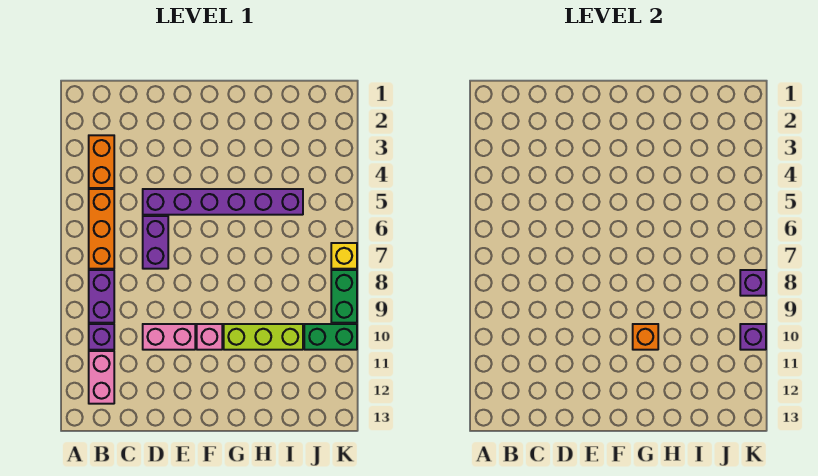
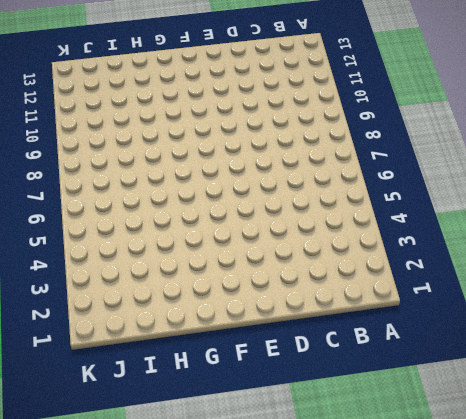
none -> orange 1x2 brick [89,135,114,188]
none -> orange 1x3 brick [89,189,114,269]
none -> purple 1x2 brick [89,270,114,323]

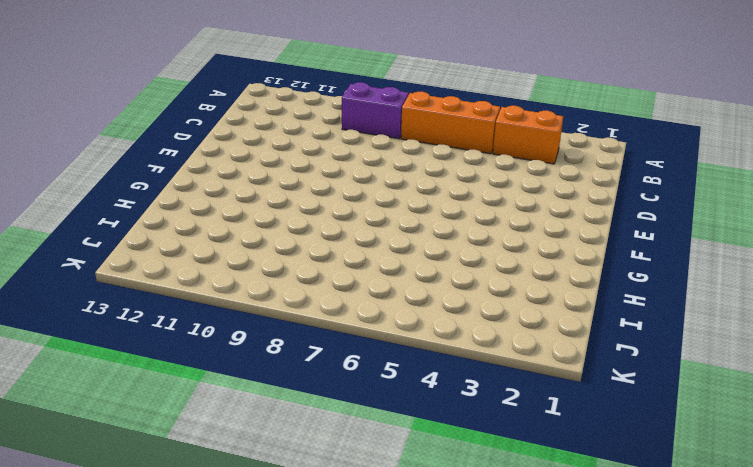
none -> purple 1x1 brick [89,324,114,350]
none -> pink 1x2 brick [89,351,114,404]
none -> purple 1x6 brick [143,189,303,215]

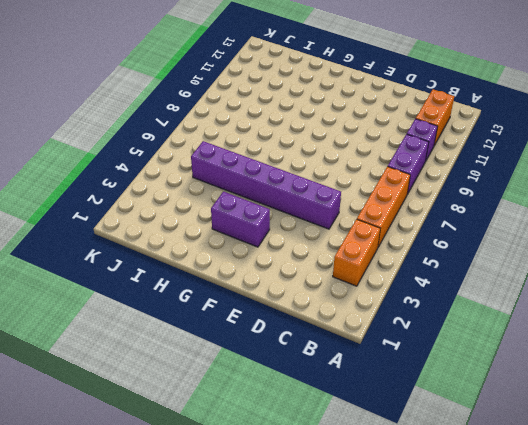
orange 1x2 brick [416,89,454,145] -> pink 1x2 brick [89,351,114,404]
purple 1x2 brick [211,192,270,247] -> purple 1x2 brick turned to [143,216,168,269]
none -> pink 1x2 brick [143,324,195,350]
none -> pink 1x1 brick [197,324,222,350]
none -> lime 1x3 brick [224,324,303,350]

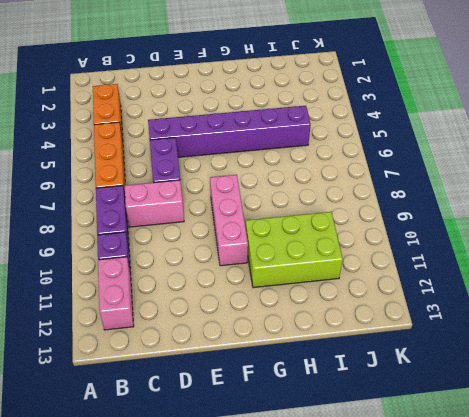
pink 1x2 brick [125,180,184,227] -> pink 1x2 brick moved to [143,324,195,350]
pink 1x3 brick [210,175,248,266] -> pink 1x1 brick [197,324,222,350]
lime 2x3 brick [245,212,343,288] -> lime 1x3 brick [224,324,303,350]
none -> green 1x2 brick [304,324,357,350]
none -> yellow 1x1 brick [331,243,357,269]
none -> green 1x2 brick [331,270,357,323]

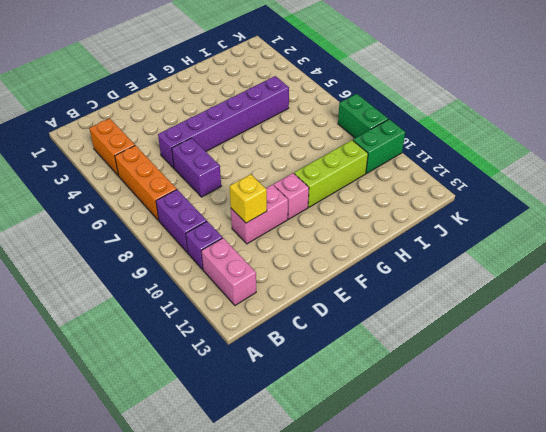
yellow 1x1 brick [230,174,267,223] -> yellow 1x1 brick moved to [331,243,357,269]
none -> orange 1x1 brick [633,324,658,350]
none -> purple 1x1 brick [740,270,766,296]
none -> purple 1x1 brick [740,324,766,350]

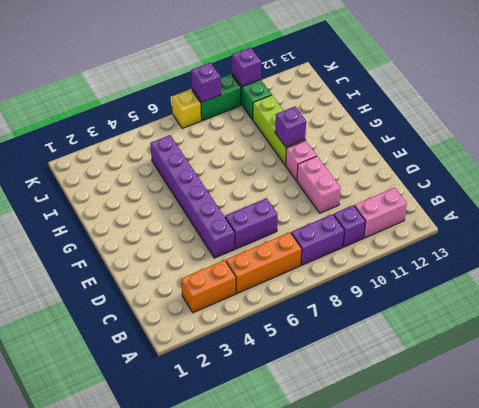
purple 1x1 brick [275,107,306,147] -> orange 1x1 brick [633,324,658,350]

